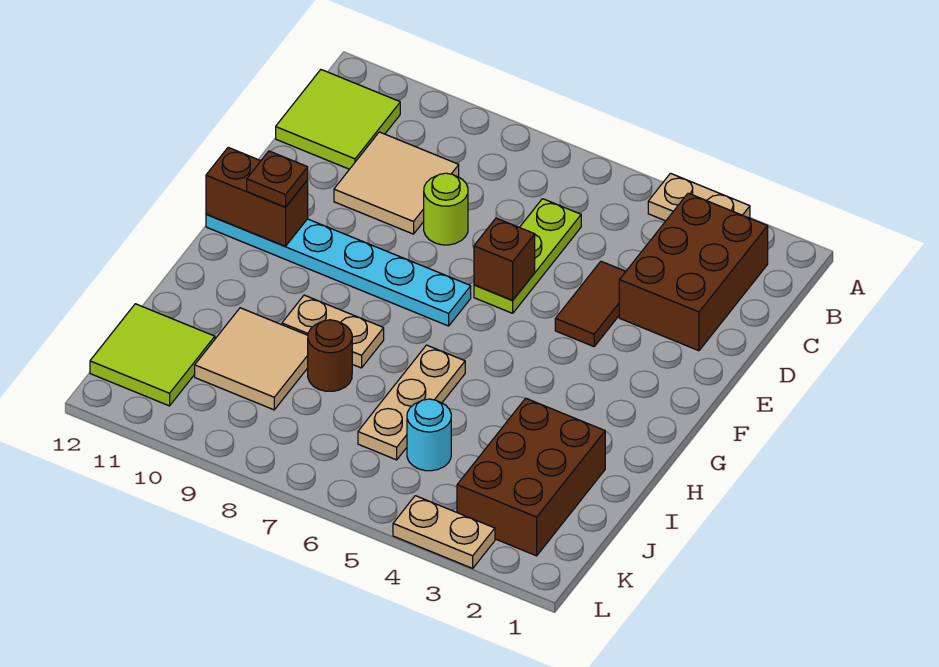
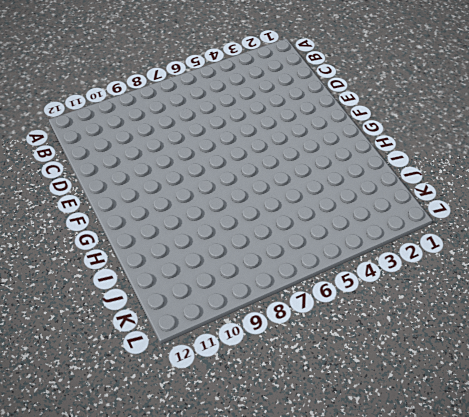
none -> tan 1x2 plate [648,173,750,221]
none -> brown 2x3 brick [619,193,768,351]
none -> lime 2x2 tile [276,70,400,169]

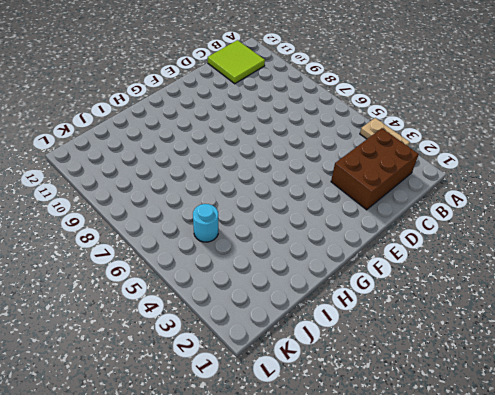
none -> lime 1x3 plate [474,199,581,313]
none -> tan 2x2 tile [334,132,459,234]
none -> brown 1x2 tile [555,261,626,347]

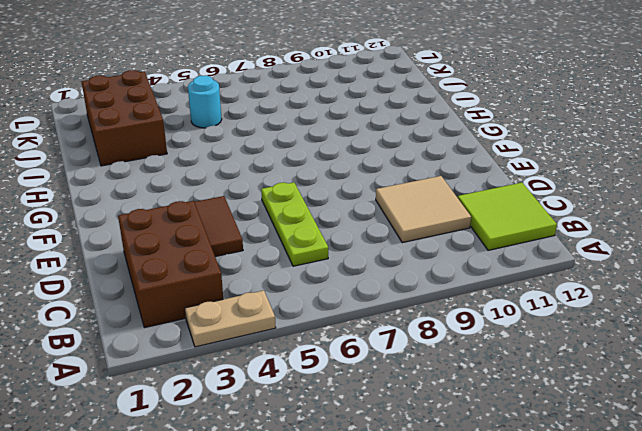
none -> lime 1x1 round brick [424,173,468,245]
none -> cyan 1x6 plate [206,214,471,326]
none -> tan 1x3 plate [358,345,465,460]

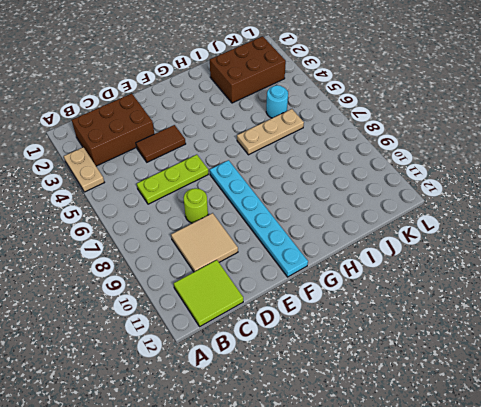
none -> tan 1x2 plate [282,295,384,368]
none -> brown 1x1 round brick [308,320,352,391]
none -> tan 2x2 tile [195,308,308,410]

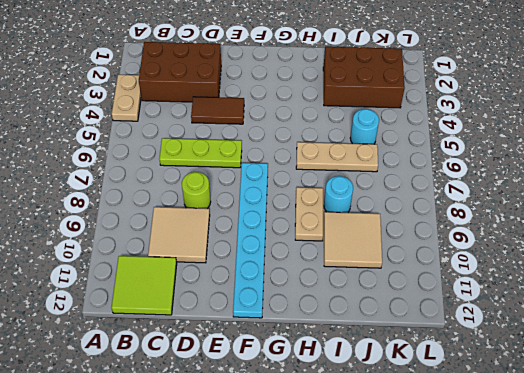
cyan 1x1 round brick [324,176,353,213] -> brown 1x1 round brick [308,320,352,391]
none -> lime 2x2 tile [90,304,215,406]
none -> tan 1x2 plate [393,496,495,568]
none -> brown 1x1 brick [474,218,535,300]

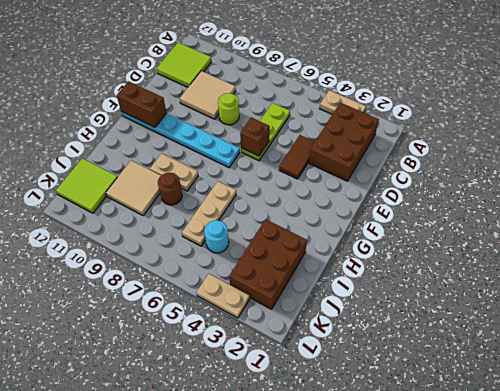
none -> brown 1x1 plate [247,151,308,207]

